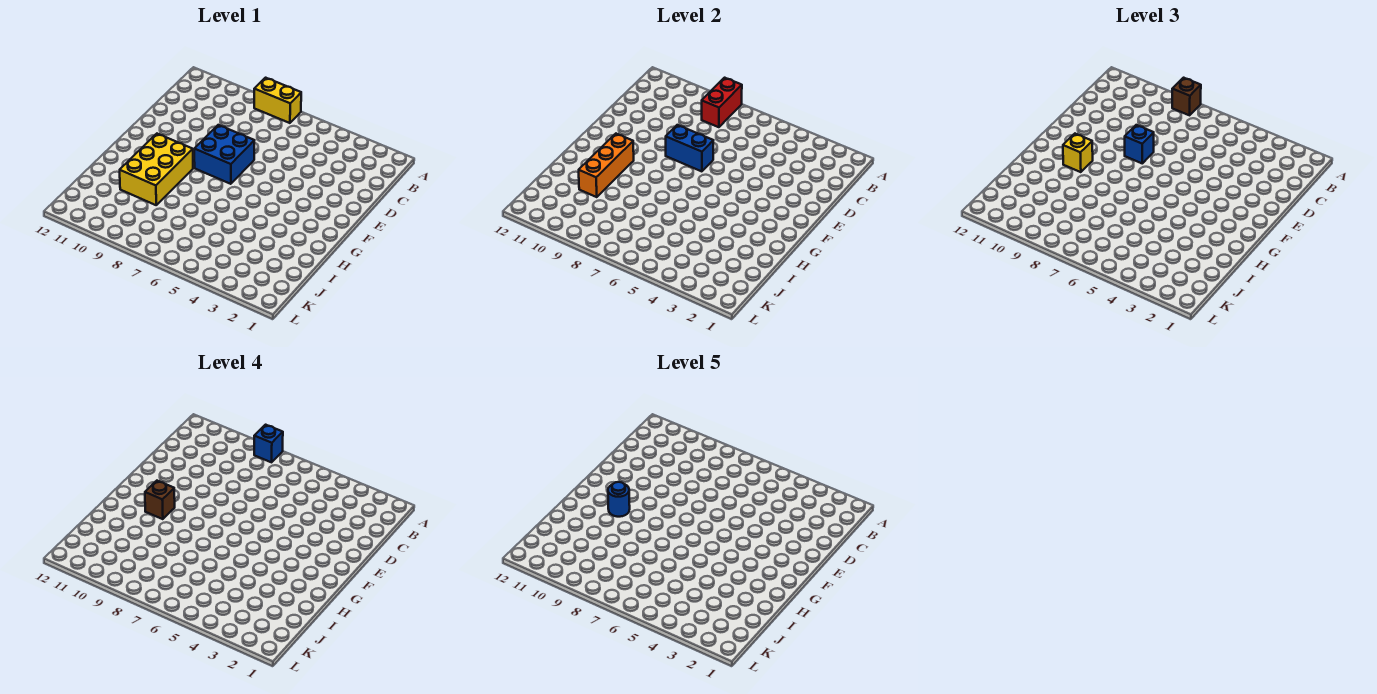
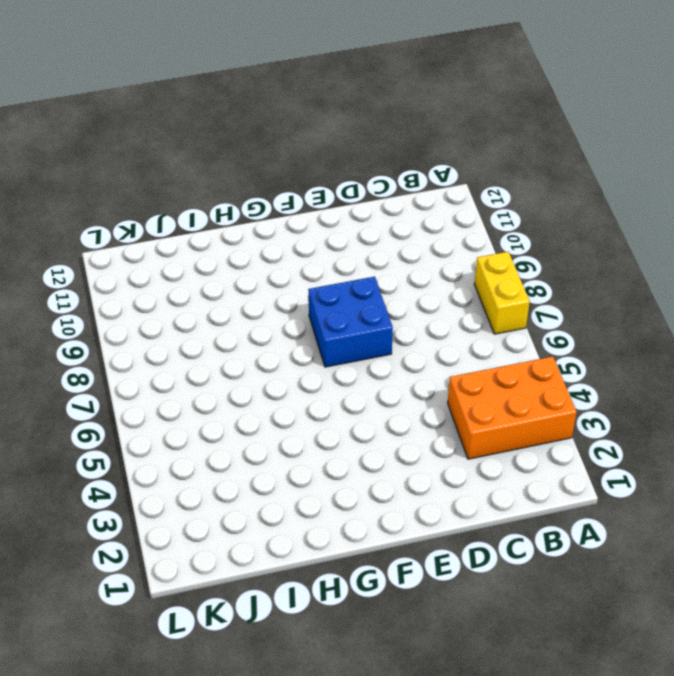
orange 2x3 brick [448,357,577,459] -> none
none -> yellow 2x3 brick [120,134,193,205]
none -> red 1x2 brick [702,78,742,127]
none -> blue 1x2 brick [666,125,713,171]

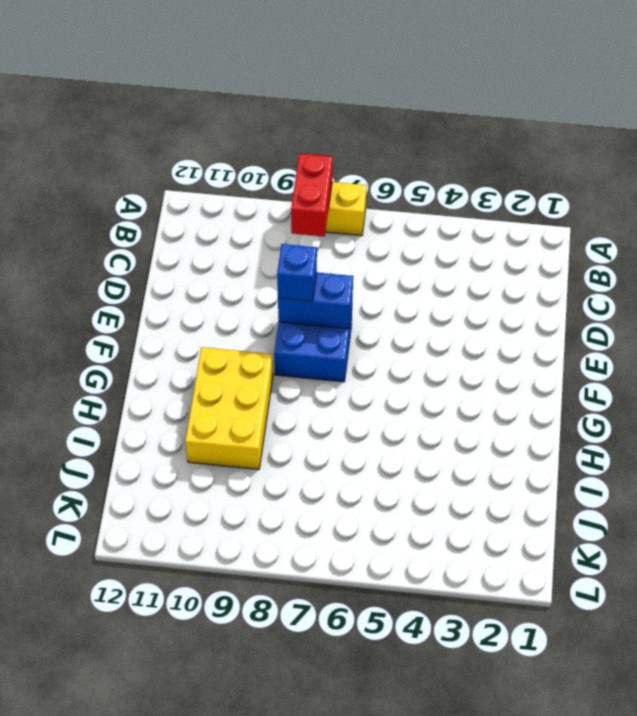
none -> orange 1x3 brick [579,134,634,197]
none -> brown 1x1 brick [1172,78,1201,115]
none -> yellow 1x1 brick [1063,134,1093,172]

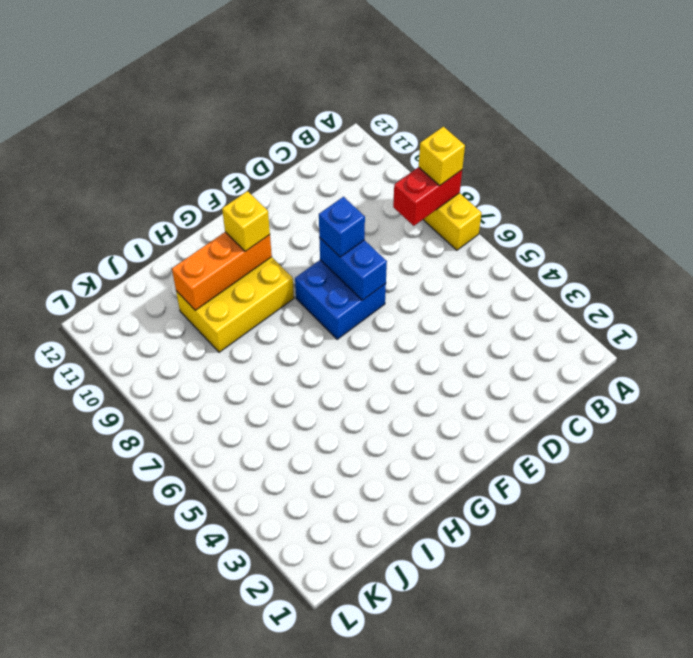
yellow 1x1 brick [419,127,465,185] -> brown 1x1 brick [1172,78,1201,115]
none -> blue 1x1 brick [254,425,283,462]
none -> brown 1x1 brick [145,481,175,519]
none -> blue 1x1 round brick [608,482,630,517]

